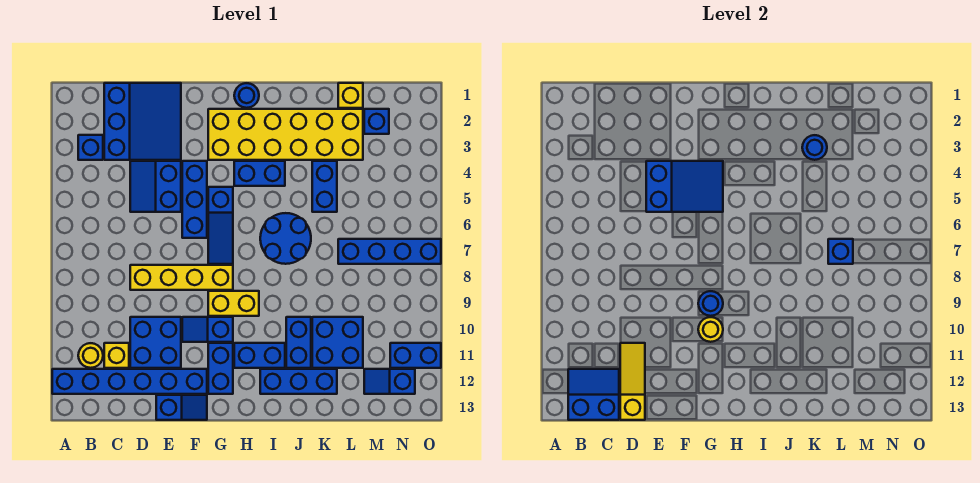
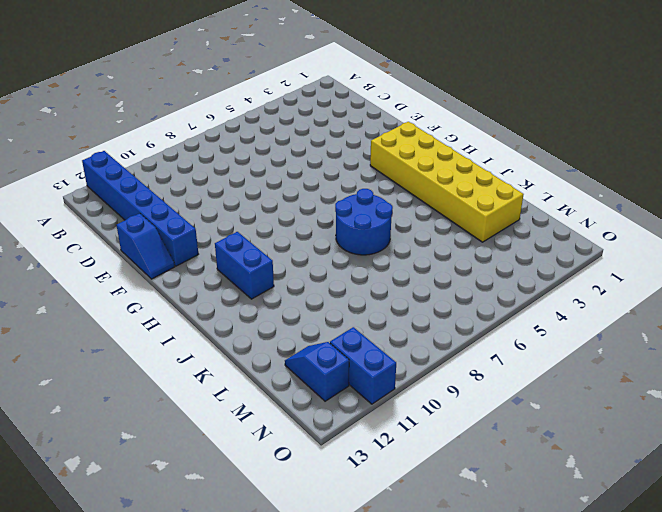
none -> blue 1x1 brick [78,135,103,160]
none -> yellow 1x1 round brick [78,343,103,368]
none -> blue 3x3 slope [104,83,181,160]
none -> yellow 1x1 brick [104,343,129,368]

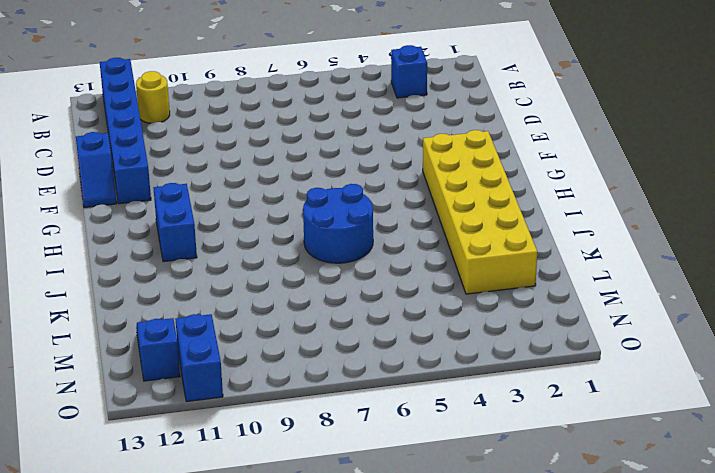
none -> blue 3x3 slope [104,83,181,160]
none -> yellow 1x1 brick [104,343,129,368]
none -> blue 2x2 slope [130,161,181,212]
none -> yellow 1x4 brick [130,265,233,290]

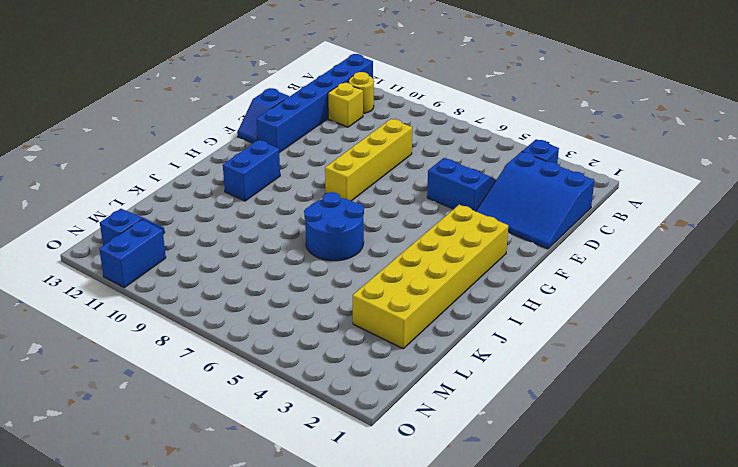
none -> blue 2x2 brick [130,317,181,368]
none -> blue 1x3 brick [182,161,207,238]
none -> blue 1x2 slope [182,317,233,342]
none -> blue 1x3 slope [208,187,233,264]

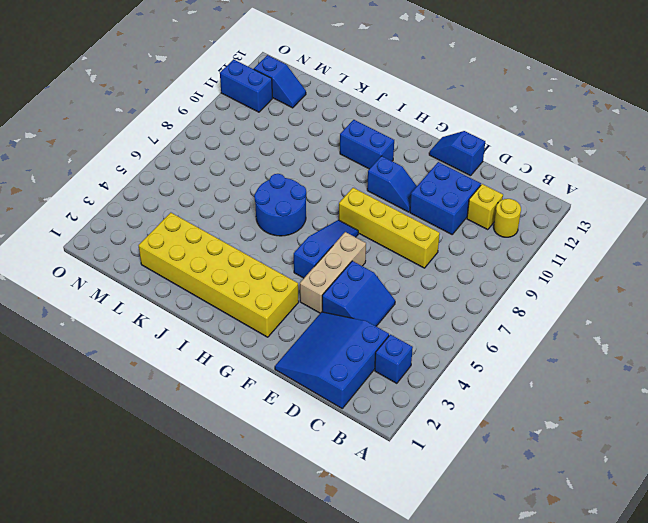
tan 1x3 brick [300,232,366,313] -> blue 1x3 brick [182,161,207,238]
none -> blue 1x6 brick [52,369,207,394]
none -> yellow 1x2 brick [208,291,259,316]
none -> blue 1x2 brick [208,343,233,394]
none -> blue 1x1 round brick [234,83,259,108]

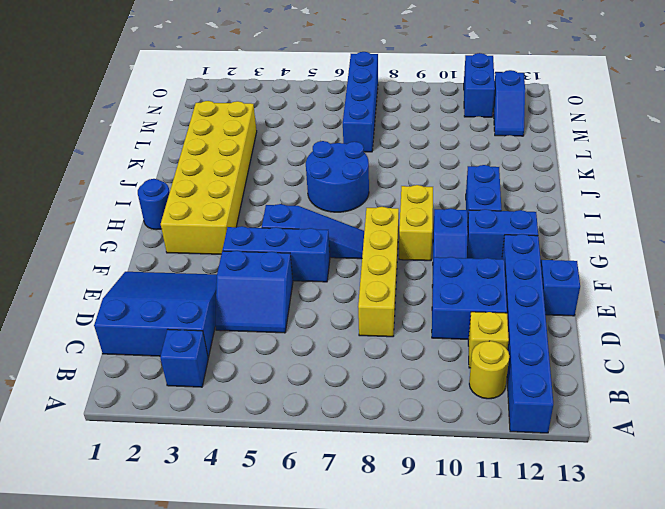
none -> blue 1x2 brick [234,161,285,186]
none -> blue 1x3 brick [260,369,337,394]
none -> blue 1x2 brick [286,317,311,368]
none -> blue 1x2 brick [312,161,337,212]

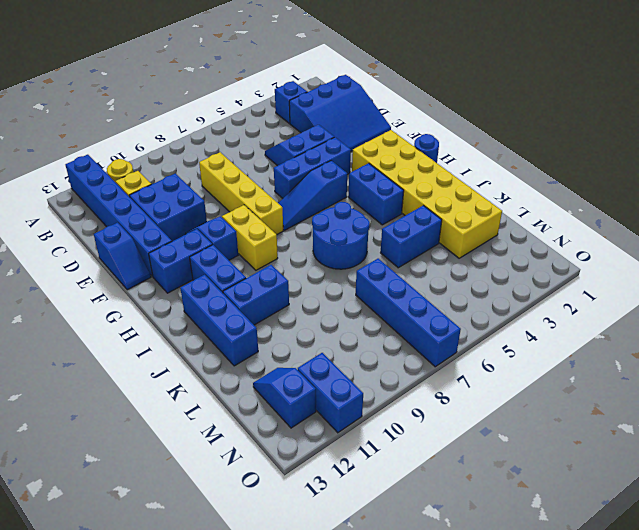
none -> blue 2x2 brick [312,317,363,368]
none -> yellow 1x1 brick [338,83,363,108]
none -> blue 1x1 brick [364,109,389,134]
none -> blue 2x2 slope [568,369,619,420]

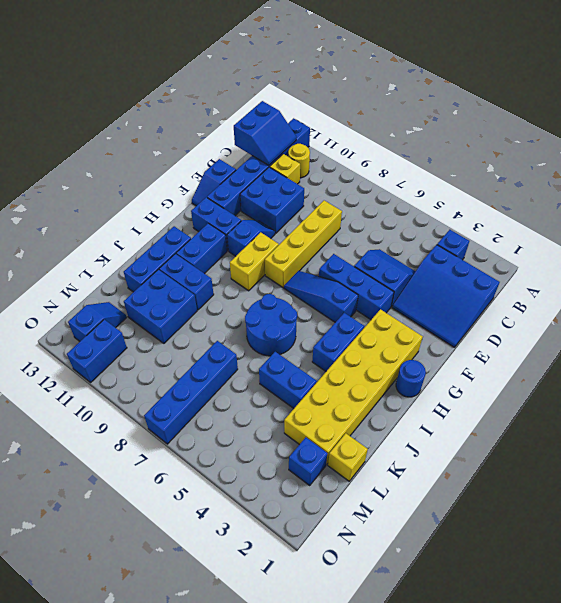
none -> yellow 1x3 slope [620,343,645,420]
none -> blue 2x3 slope [646,161,723,212]
none -> blue 1x1 round brick [698,291,723,316]
none -> yellow 1x1 round brick [698,317,723,342]

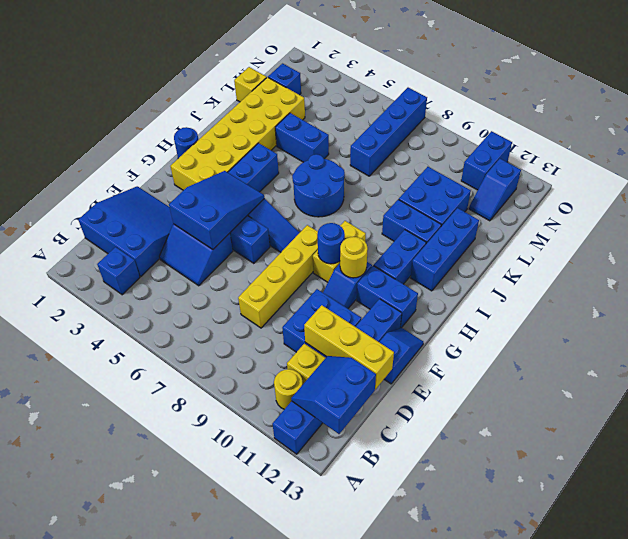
yellow 1x3 brick [304,305,394,389] -> yellow 1x3 slope [620,343,645,420]
none -> blue 1x1 round brick [802,135,827,160]
none -> blue 1x1 brick [828,239,853,264]

